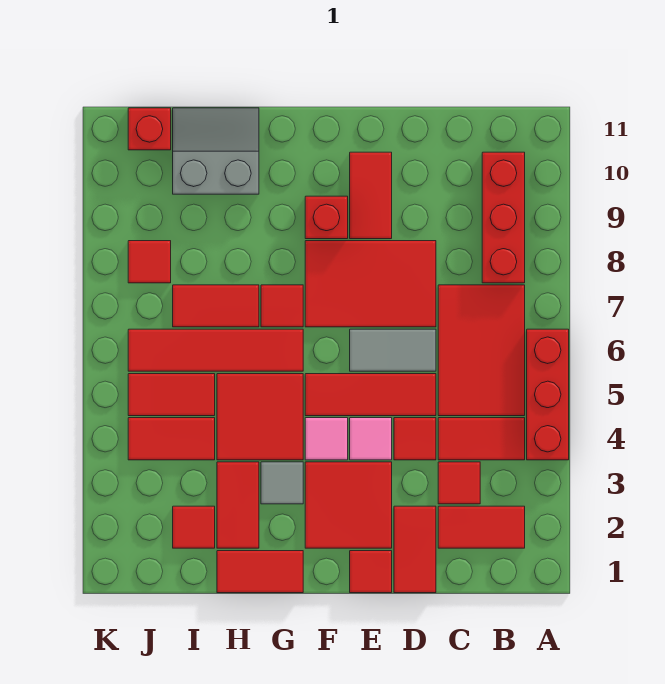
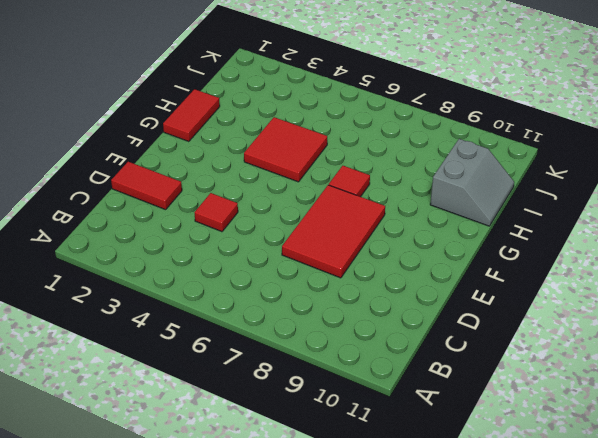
none -> red 1x3 brick [527,329,569,460]
none -> red 1x2 tile [438,506,525,548]
none -> red 1x2 tile [438,418,525,460]
none -> red 2x3 tile [438,285,525,416]

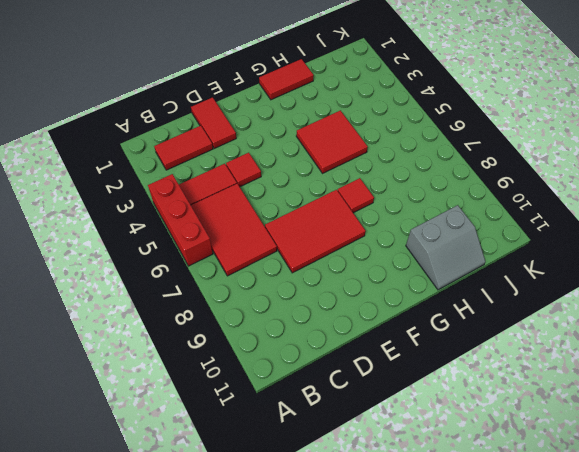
none -> red 1x3 brick [482,152,525,283]
none -> red 1x1 tile [438,462,480,504]
none -> red 1x3 tile [305,374,436,416]
none -> grey 1x2 tile [350,329,436,371]

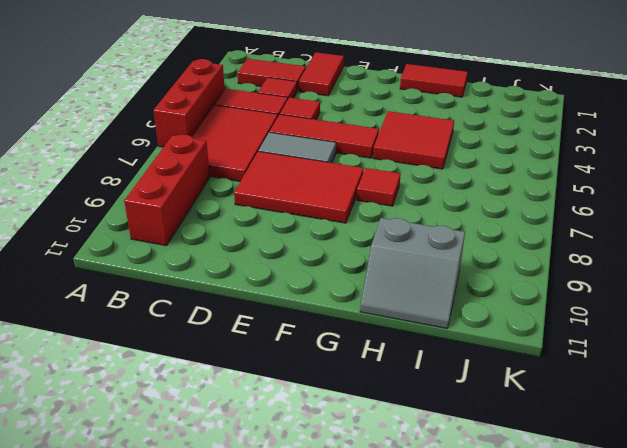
none -> red 1x1 tile [350,551,392,593]
none -> red 2x2 tile [305,462,392,548]
none -> pink 1x1 tile [350,418,392,460]
none -> red 1x2 tile [350,152,392,239]

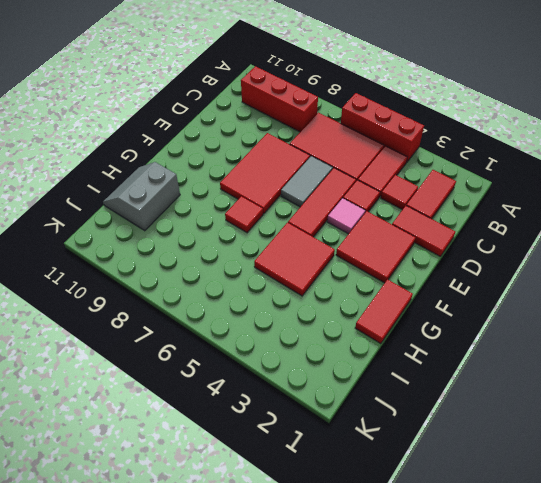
none -> red 1x1 tile [350,551,392,593]
none -> red 1x2 tile [350,152,392,239]
none -> pink 1x1 tile [305,418,348,460]
none -> red 1x1 brick [305,196,348,239]

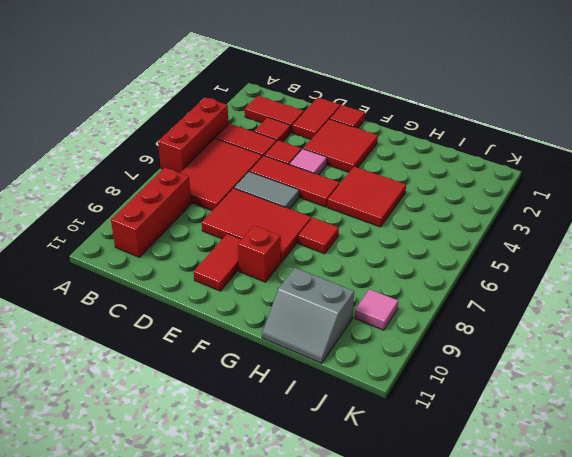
pink 1x1 tile [355,289,398,330] -> pink 1x1 tile moved to [305,418,348,460]
none -> red 1x2 tile [217,551,303,593]
none -> grey 1x1 tile [261,462,303,504]
none -> red 1x4 tile [128,329,303,371]
none -> red 1x2 tile [217,462,259,548]

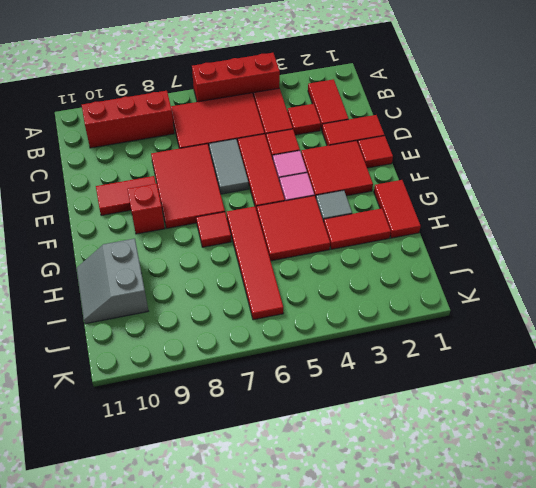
none -> red 1x2 tile [173,285,259,327]
none -> red 1x1 tile [173,506,215,548]
none -> red 1x2 tile [128,418,215,460]
none -> red 1x2 tile [128,374,215,416]

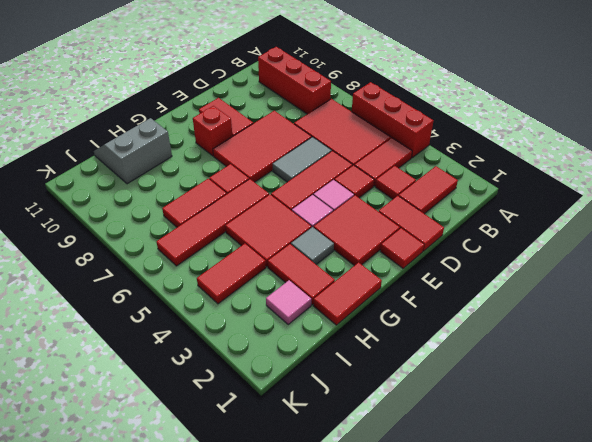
pink 1x1 tile [266,280,311,324] -> red 1x1 tile [173,506,215,548]
none -> red 1x2 tile [128,374,215,416]
none -> red 1x1 tile [128,241,171,283]
none -> red 1x1 brick [128,108,171,150]

